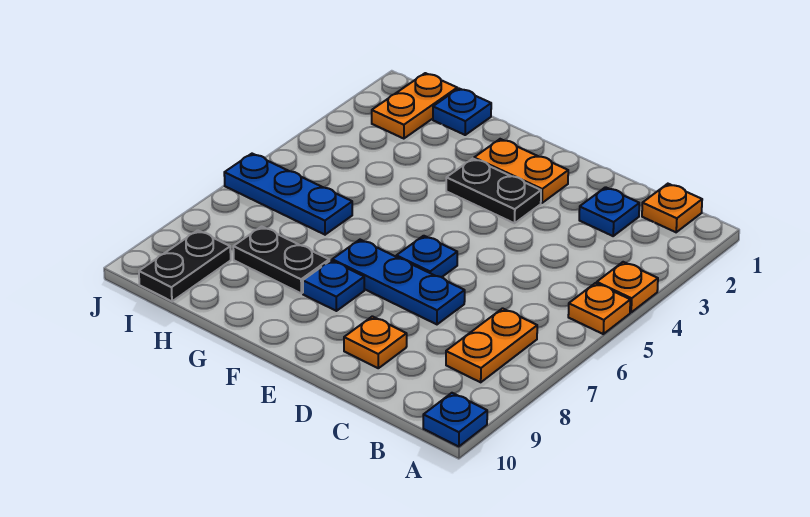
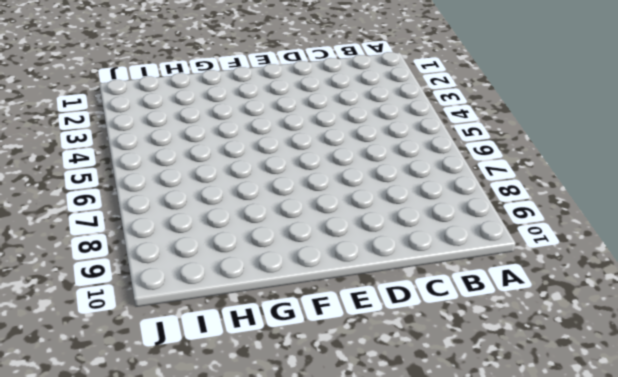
none -> orange 1x1 plate [597,262,658,312]
none -> orange 1x1 plate [568,283,630,334]
none -> blue 1x1 plate [423,393,487,447]

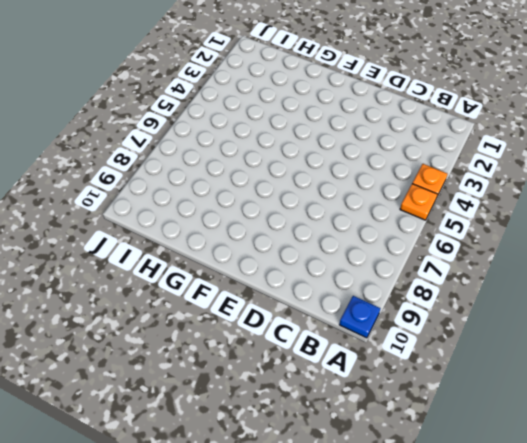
none -> orange 1x1 plate [642,184,702,232]
none -> orange 1x2 plate [446,308,537,382]
none -> blue 1x1 plate [579,187,639,236]

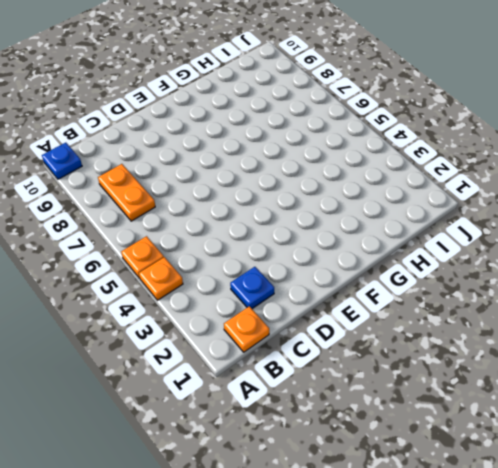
none -> blue 1x3 plate [332,240,465,324]
none -> orange 1x1 plate [344,316,407,368]
none -> orange 1x2 plate [474,139,568,203]

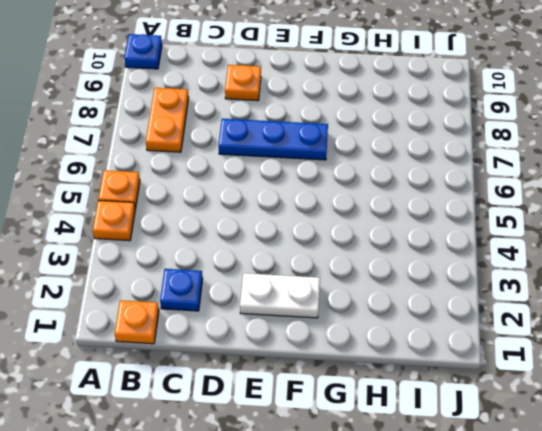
white 1x2 plate [240,273,320,318] -> orange 1x2 plate [474,139,568,203]
none -> black 1x2 plate [446,159,541,223]
none -> blue 1x1 plate [396,236,457,277]
none -> blue 1x1 plate [303,260,364,311]

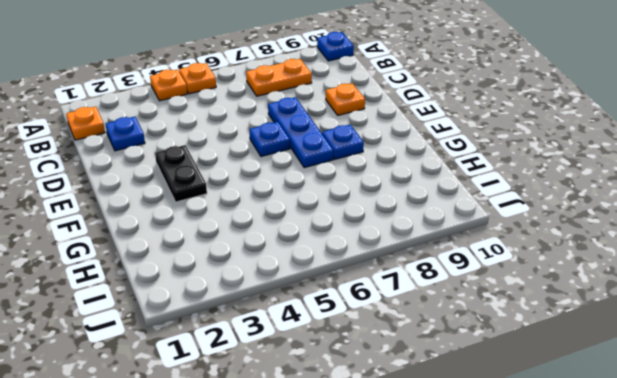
none -> orange 1x2 plate [474,139,568,203]
none -> black 1x2 plate [233,226,329,293]
none -> blue 1x1 plate [433,89,491,135]

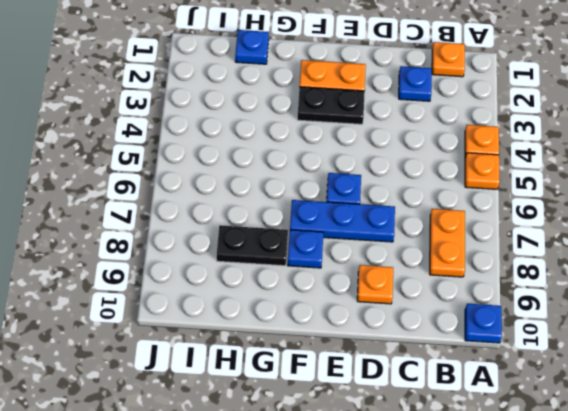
none -> blue 1x3 plate [224,154,352,235]
none -> orange 1x2 plate [372,73,457,139]
none -> black 1x2 plate [139,230,231,301]

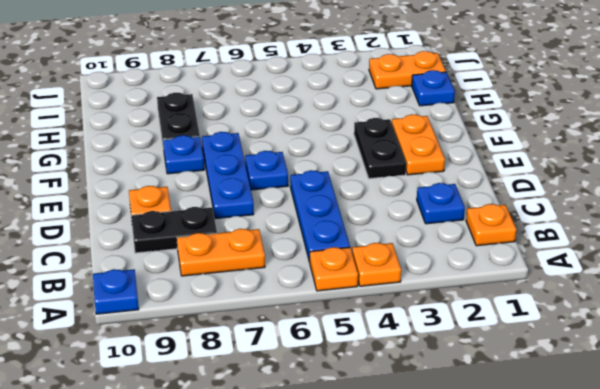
blue 1x3 plate [290,170,350,262] -> blue 1x3 plate moved to [224,154,352,235]
black 1x2 plate [131,207,217,253] -> black 1x2 plate moved to [139,230,231,301]

